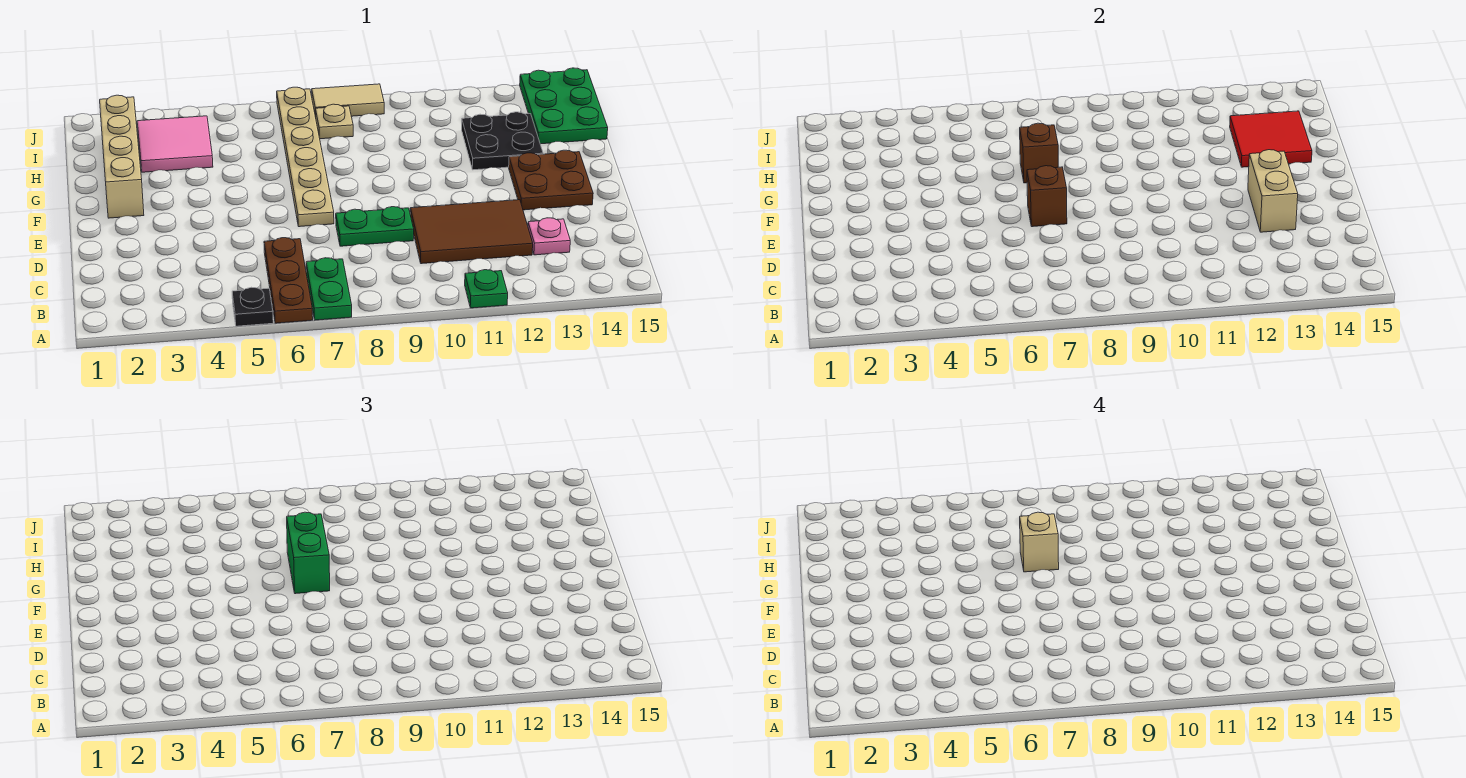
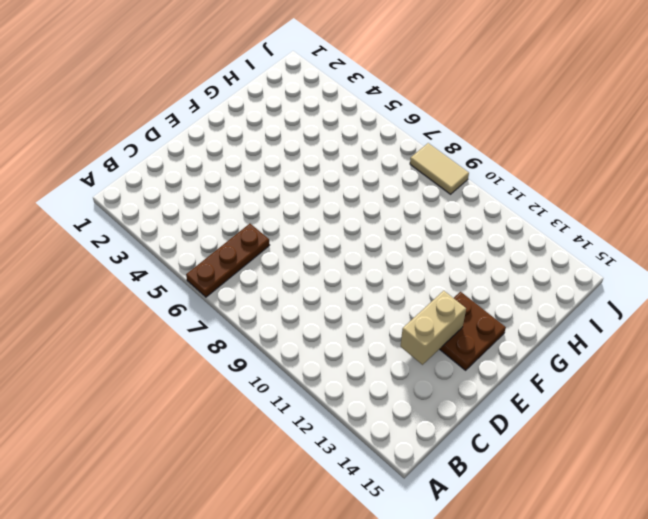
none -> black 1x1 plate [232,287,273,326]
none -> green 1x2 plate [306,258,352,320]
none -> green 1x1 plate [465,270,508,308]

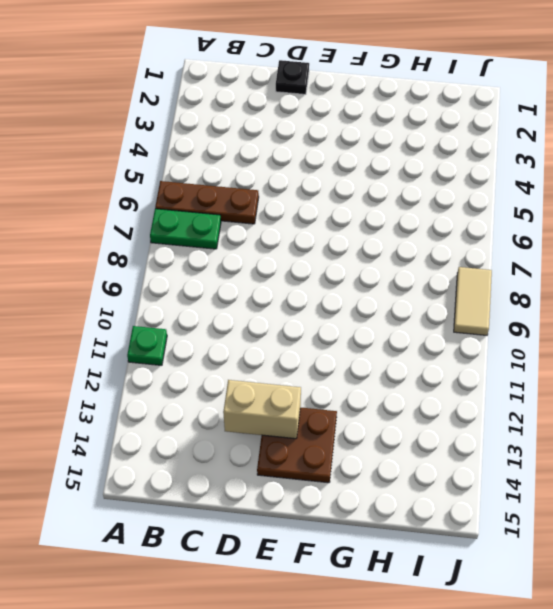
black 1x1 plate [276,60,309,94] -> black 1x1 plate moved to [232,287,273,326]
none -> brown 2x3 tile [410,200,533,264]
none -> pink 1x1 plate [528,218,570,255]
none -> green 1x2 plate [336,207,414,246]

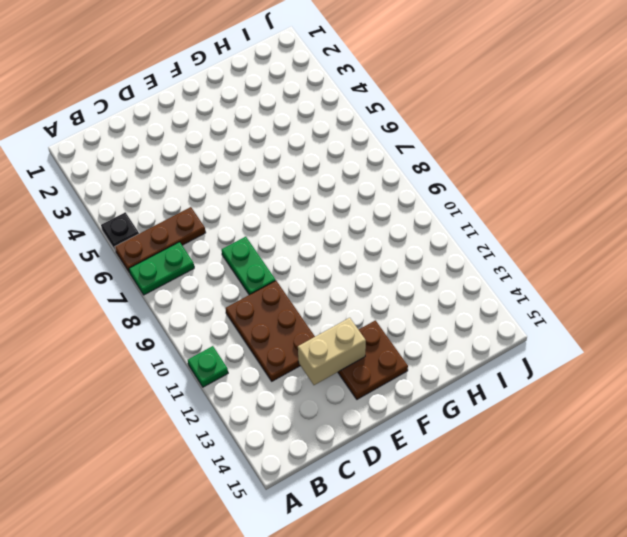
brown 2x3 plate [226,281,315,381] -> brown 2x3 tile [410,200,533,264]
none -> pink 1x1 plate [528,218,570,255]
none -> tan 1x6 plate [277,87,334,227]
none -> tan 1x4 brick [100,95,144,218]

